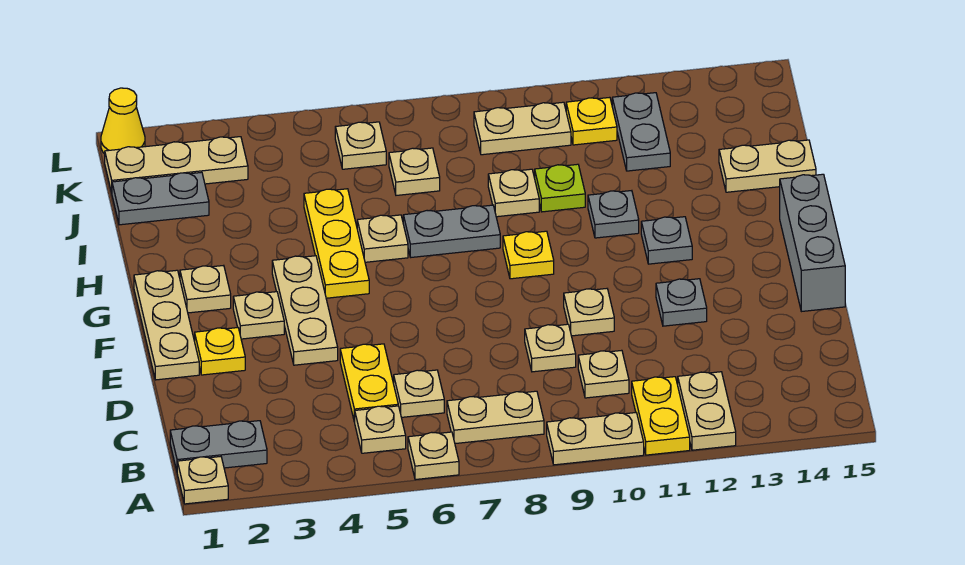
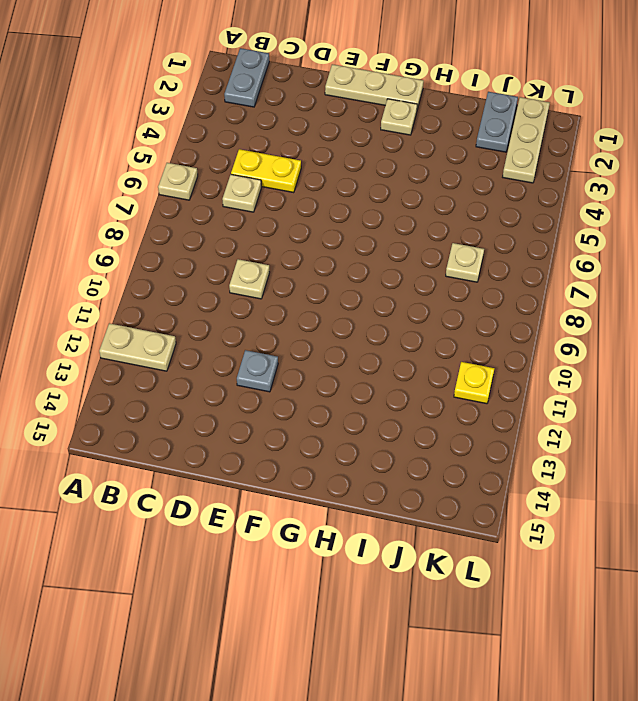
none -> tan 1x1 plate [177,457,228,504]
none -> tan 1x2 plate [547,413,644,465]
none -> yellow 1x2 plate [632,377,690,455]
none -> tan 1x1 plate [355,406,406,453]

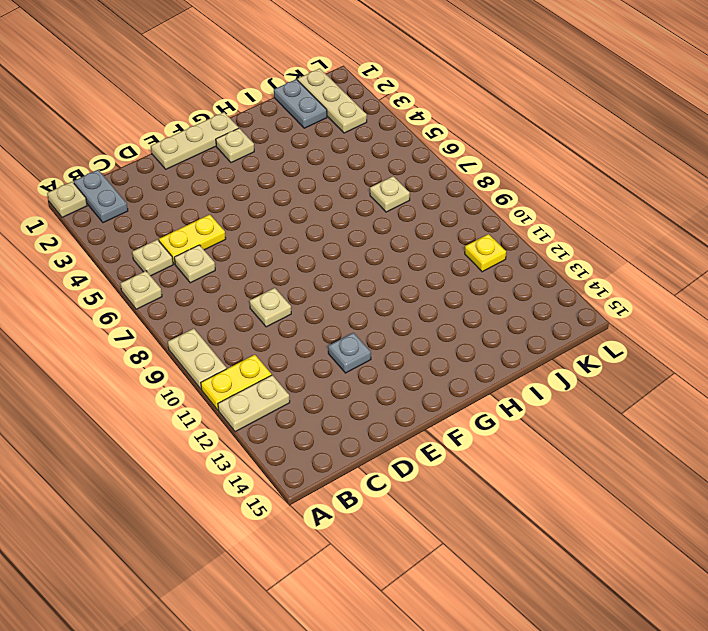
none -> tan 1x2 plate [447,391,544,444]
none -> tan 1x1 plate [578,350,629,398]
none -> yellow 1x1 plate [195,328,245,375]
none -> tan 1x3 plate [272,256,338,365]

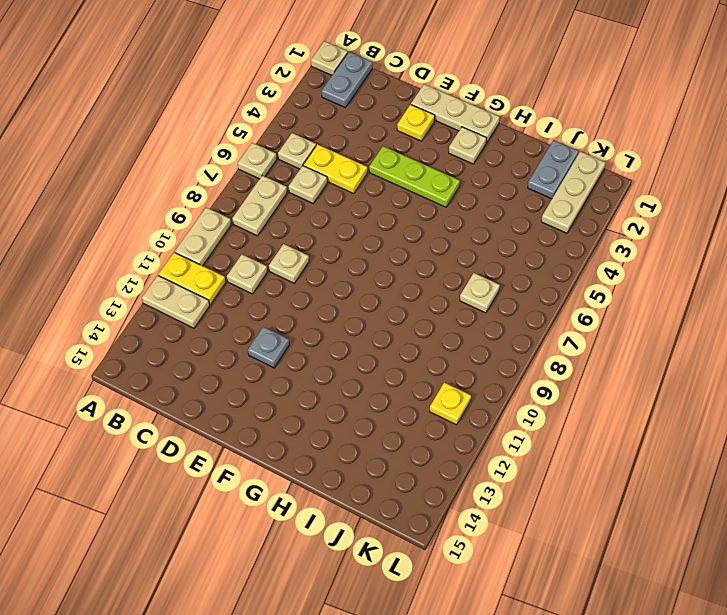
lime 1x3 plate [369,146,460,207] -> tan 1x3 plate [272,256,338,365]
none -> tan 1x1 plate [564,289,614,336]
none -> grey 1x3 brick [780,174,845,312]
none -> tan 1x1 plate [233,292,284,339]
none -> yellow 1x3 plate [304,189,369,298]

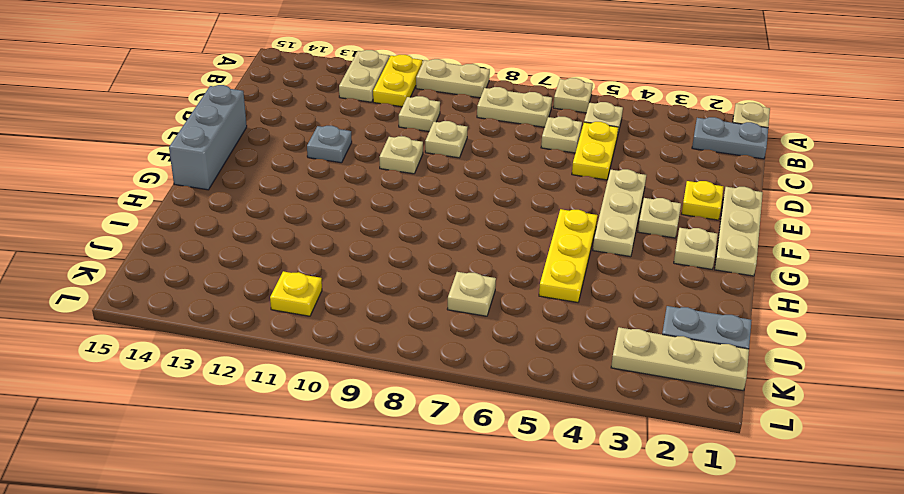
none -> yellow 1x1 plate [503,231,554,279]
none -> grey 1x1 plate [641,217,692,264]
none -> tan 1x1 plate [357,215,408,262]
none -> grey 1x2 plate [403,205,500,257]

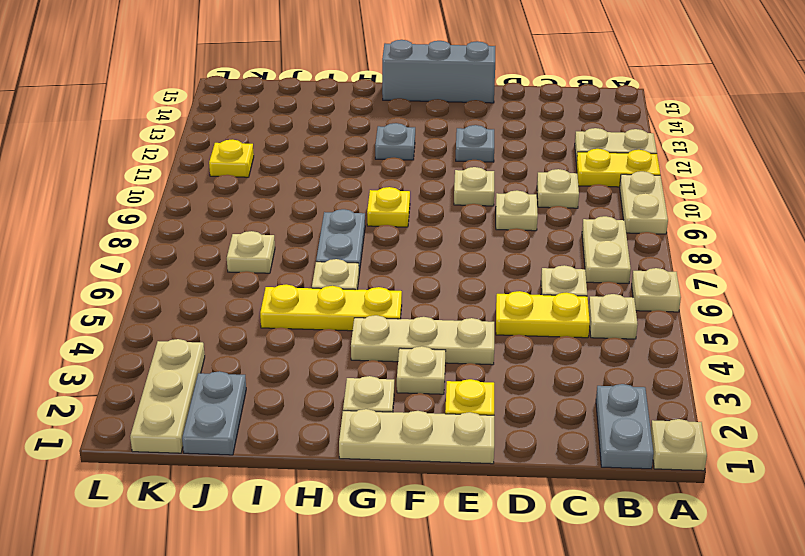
none -> grey 1x1 plate [588,191,639,238]
none -> tan 1x1 plate [488,169,539,217]
none -> lime 1x1 plate [535,164,585,212]
none -> tan 1x2 plate [719,140,816,192]

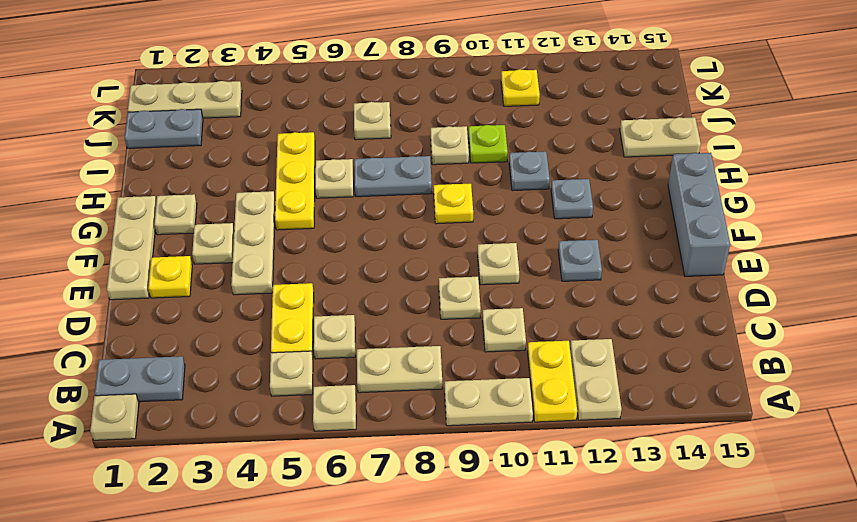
none -> grey 1x2 plate [612,93,670,171]
none -> tan 1x1 plate [335,122,386,169]
none -> tan 1x2 plate [474,102,571,155]
none -> yellow 1x1 cone [101,88,145,154]

